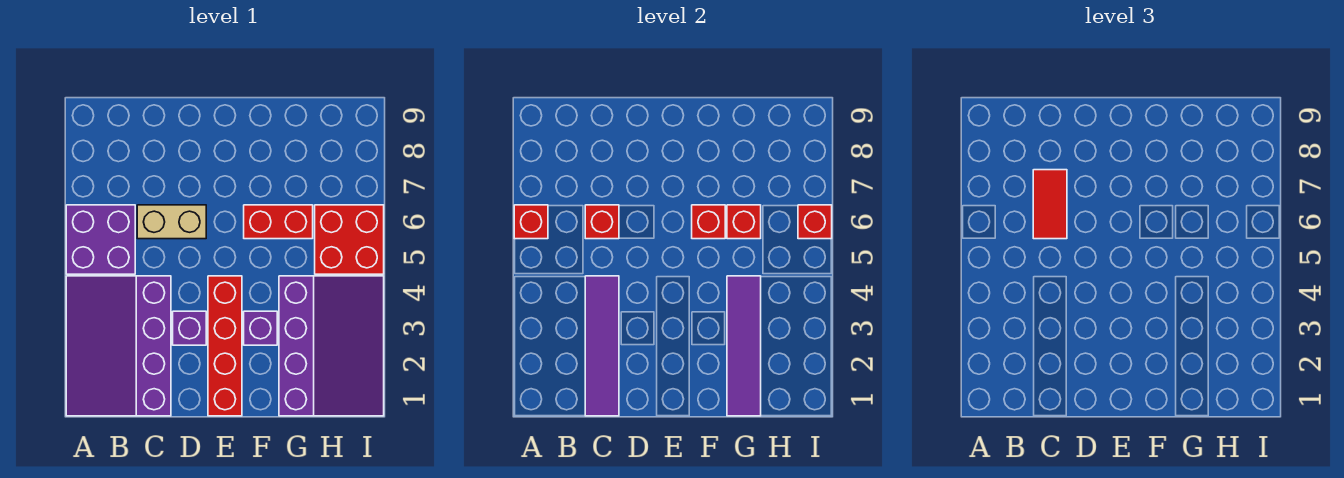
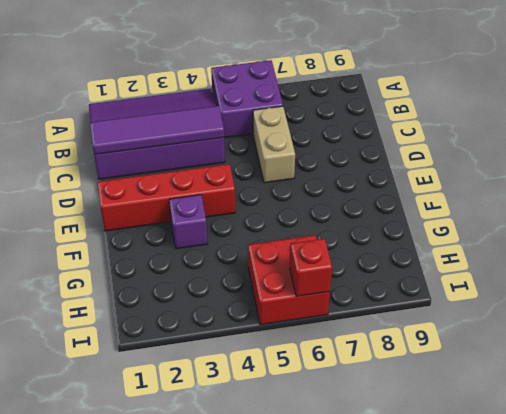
none -> purple 1x1 brick [173,311,206,345]
none -> red 1x2 brick [244,205,313,239]
none -> purple 3x4 slope [279,276,384,416]

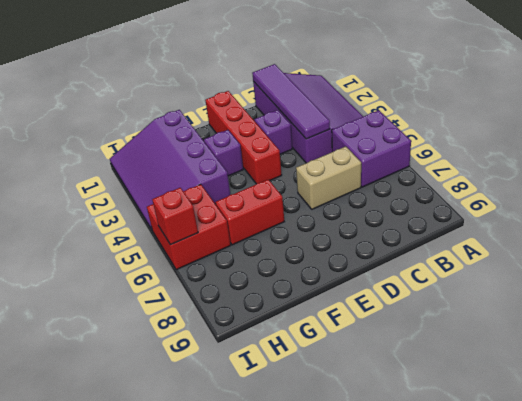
none -> red 1x1 brick [514,205,548,239]
none -> red 1x1 brick [585,205,619,239]
none -> red 1x1 brick [692,205,725,239]

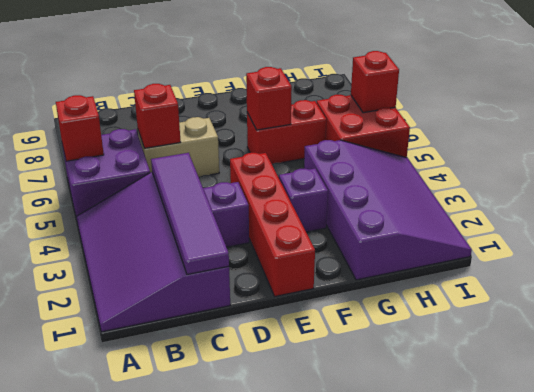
none -> purple 1x4 tile [727,276,761,416]
none -> red 1x1 brick [727,205,761,239]
none -> red 1x2 tile [1033,170,1067,239]

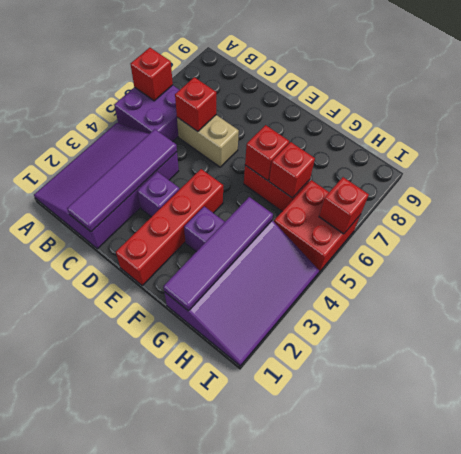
none -> red 1x2 tile [1033,170,1067,239]

